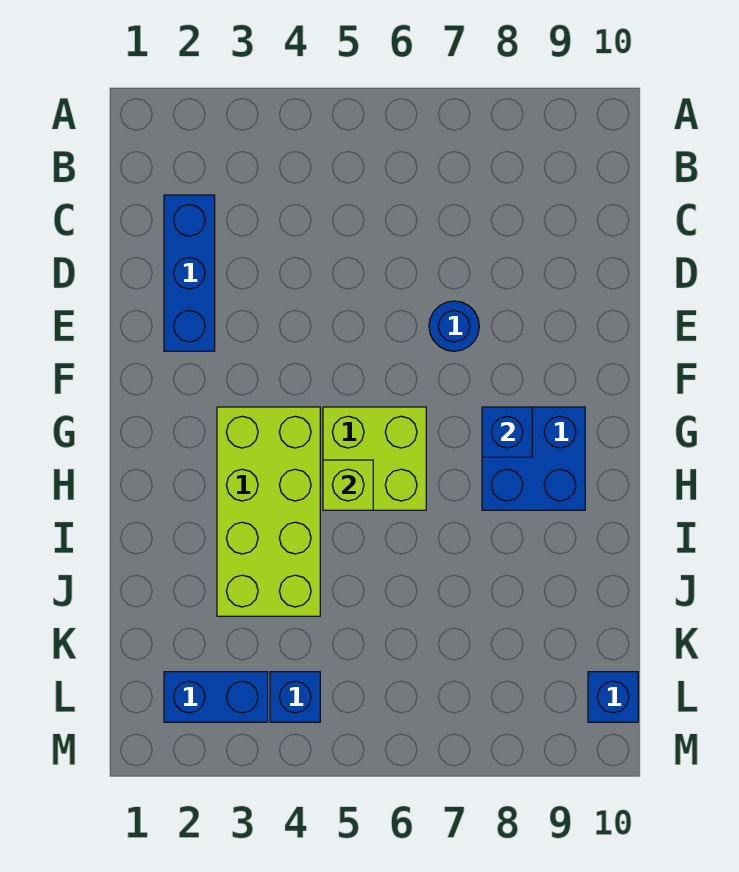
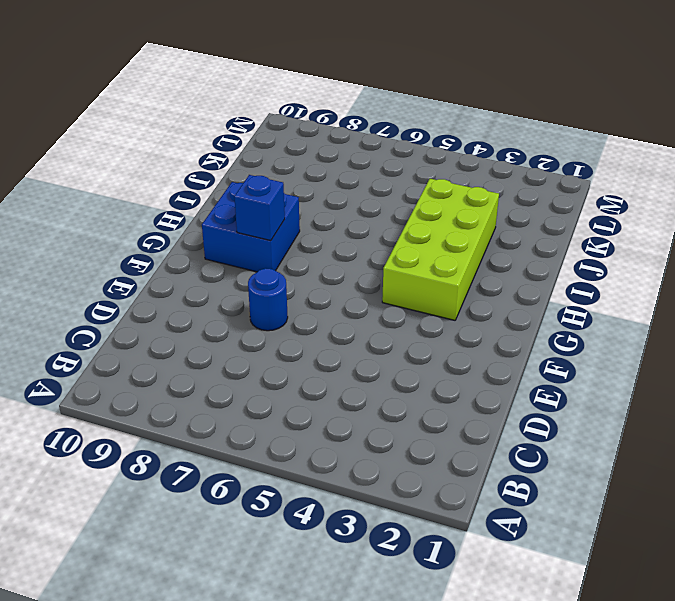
none -> blue 1x3 brick [164,195,215,351]
none -> lime 2x2 brick [323,407,426,510]

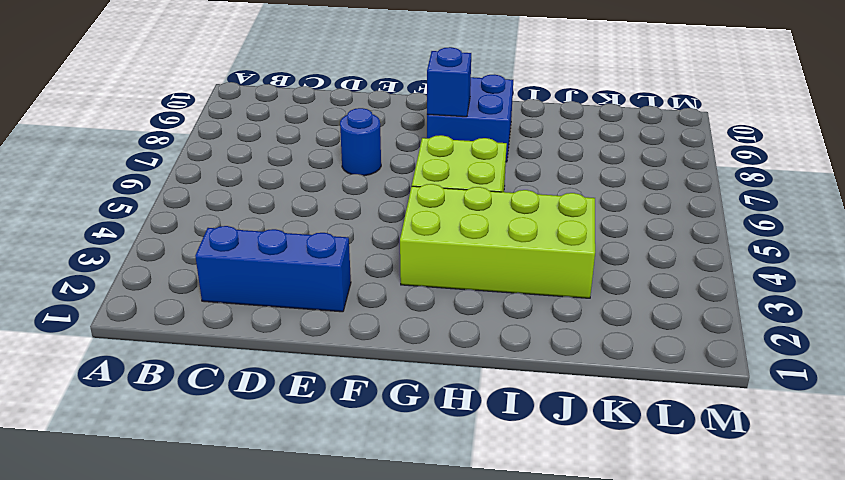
none -> blue 1x2 brick [164,672,268,722]
none -> blue 1x1 brick [270,672,320,722]

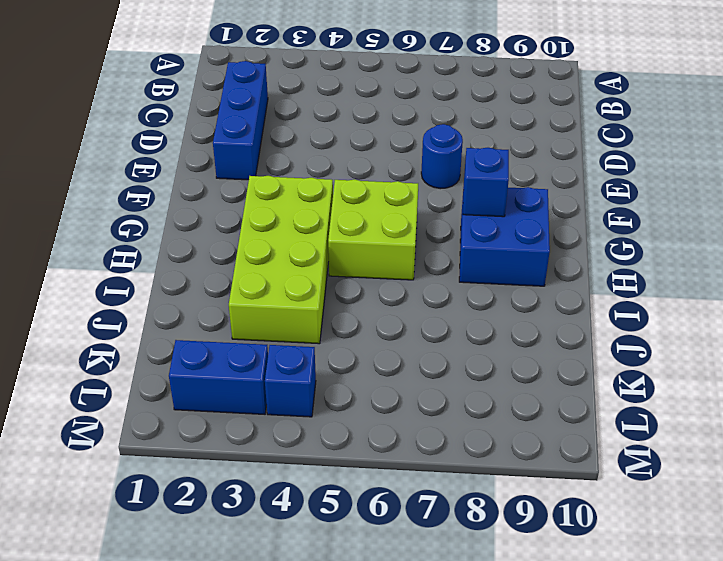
none -> blue 1x1 brick [588,672,638,722]
none -> lime 1x1 brick [323,460,373,510]

